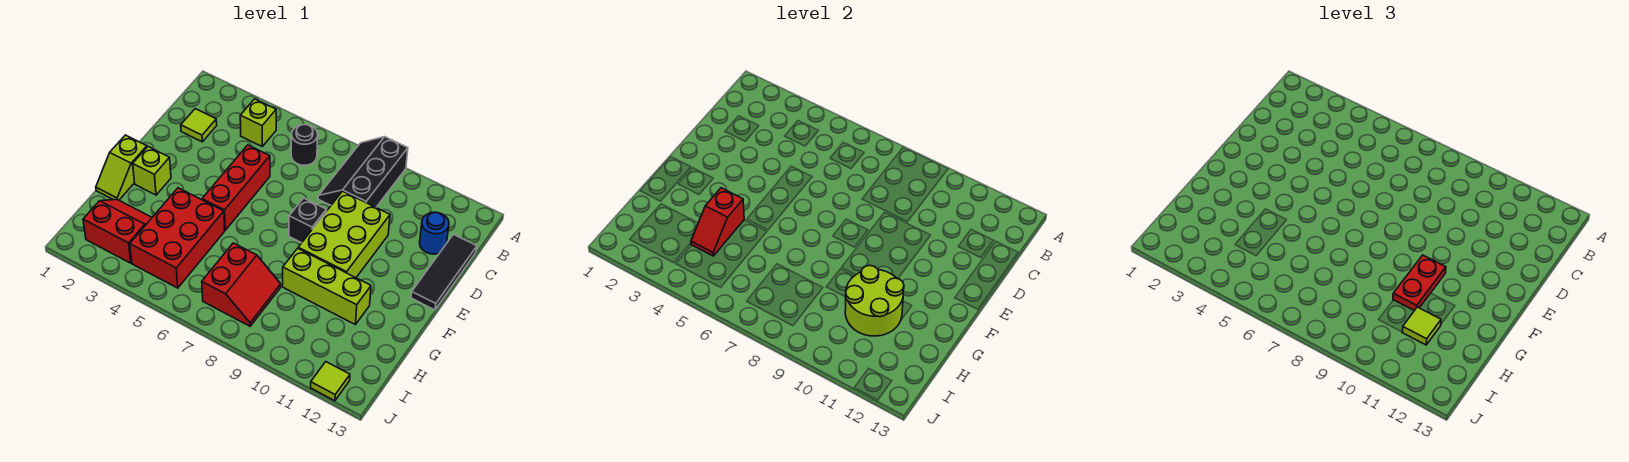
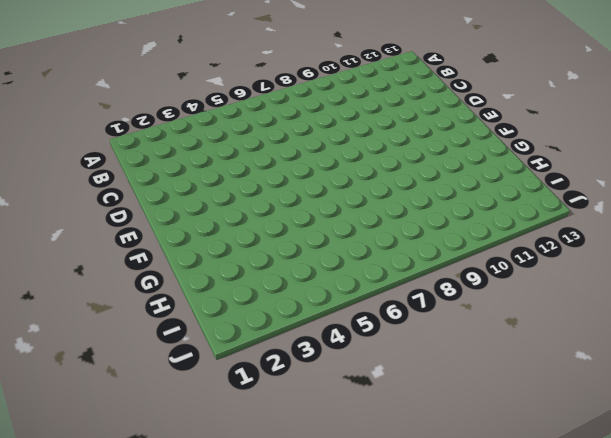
none -> black 2x3 slope [318,137,408,207]
none -> lime 1x1 brick [240,99,276,146]
none -> black 1x1 round brick [291,124,318,165]

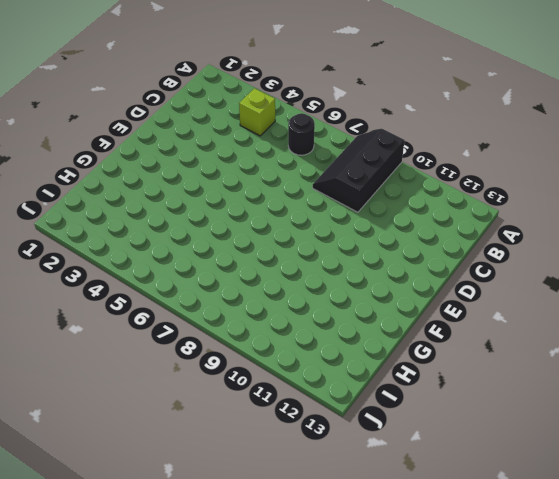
none -> lime 1x1 tile [181,109,217,142]
none -> blue 1x1 round brick [420,212,449,254]
none -> black 1x3 tile [411,234,477,310]

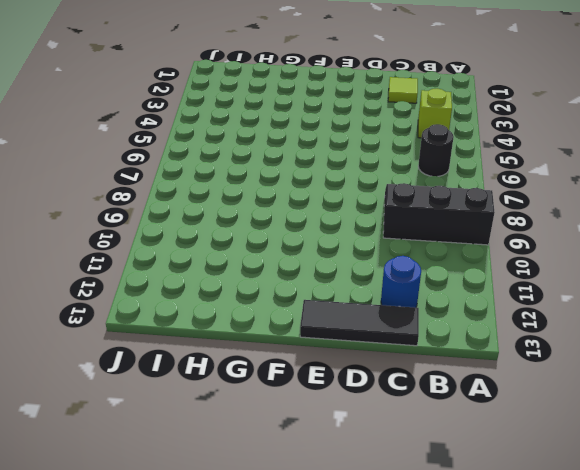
none -> red 1x3 brick [202,145,270,230]
none -> lime 2x3 brick [298,191,390,278]
none -> black 1x1 brick [289,198,326,243]

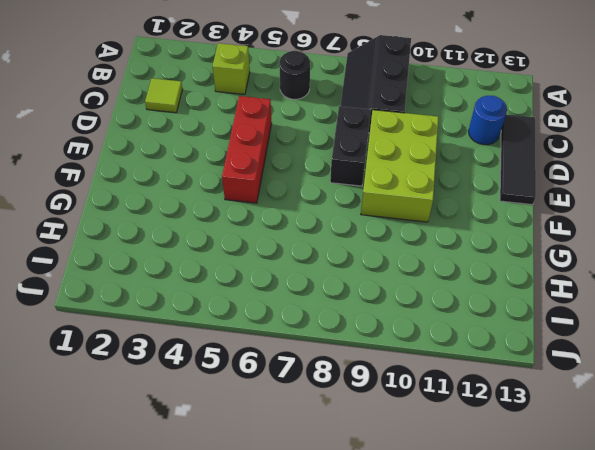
black 1x2 brick [330,106,371,186] -> black 1x1 brick [289,198,326,243]
none -> lime 1x2 slope [96,135,147,200]
none -> lime 1x1 brick [133,147,171,195]
none -> red 2x3 brick [130,188,225,288]

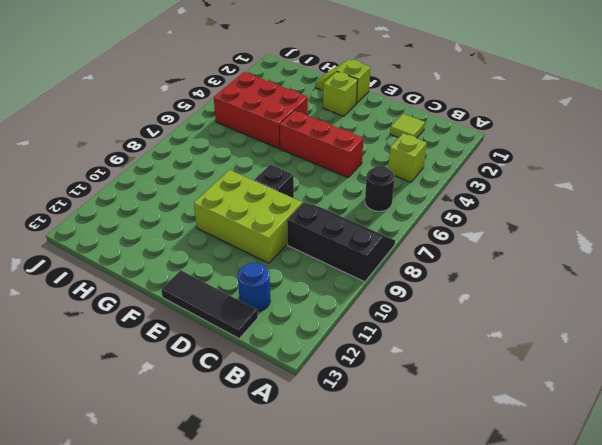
none -> lime 1x3 brick [283,248,371,324]
none -> red 2x2 slope [83,200,152,263]
none -> red 2x2 slope [202,243,281,326]

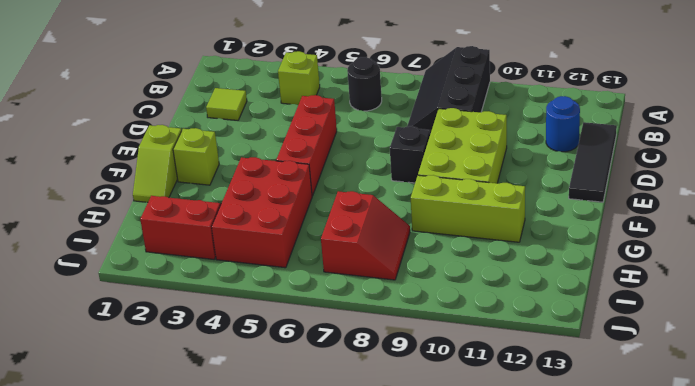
none -> lime 1x1 tile [311,362,350,401]
none -> red 1x2 slope [691,188,744,256]
none -> lime 2x2 round brick [845,266,904,336]

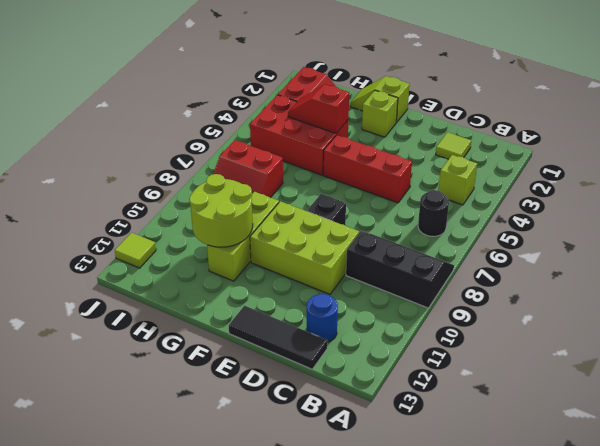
none -> red 1x2 plate [1393,255,1446,311]
none -> lime 1x1 tile [1402,307,1441,345]

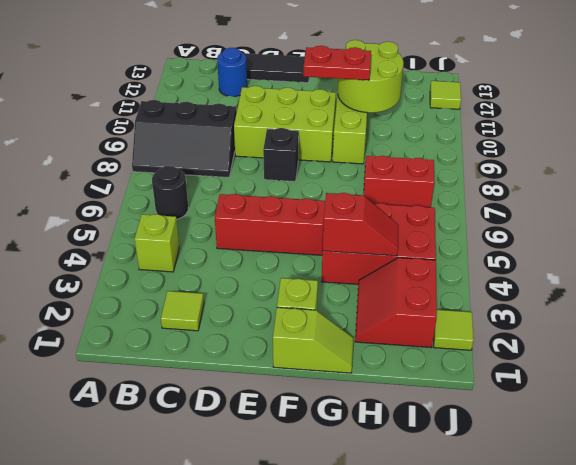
lime 1x1 tile [434,310,474,350] -> lime 1x1 tile moved to [1402,307,1441,345]

